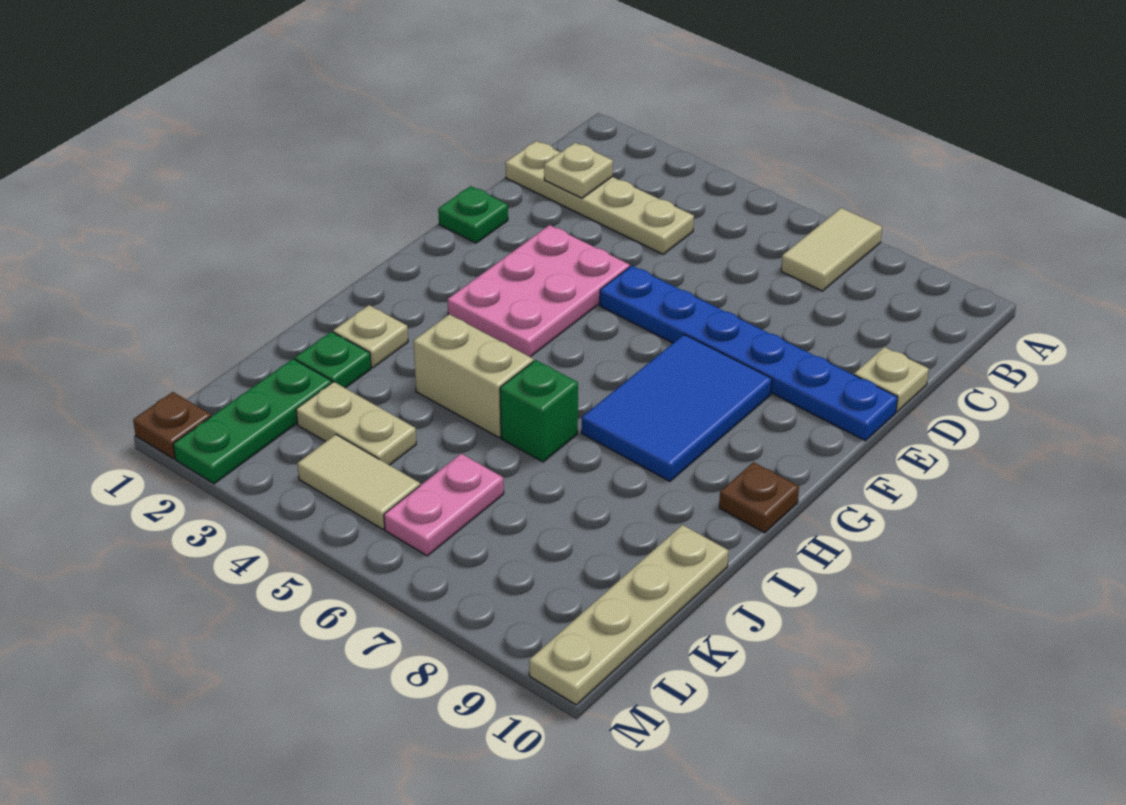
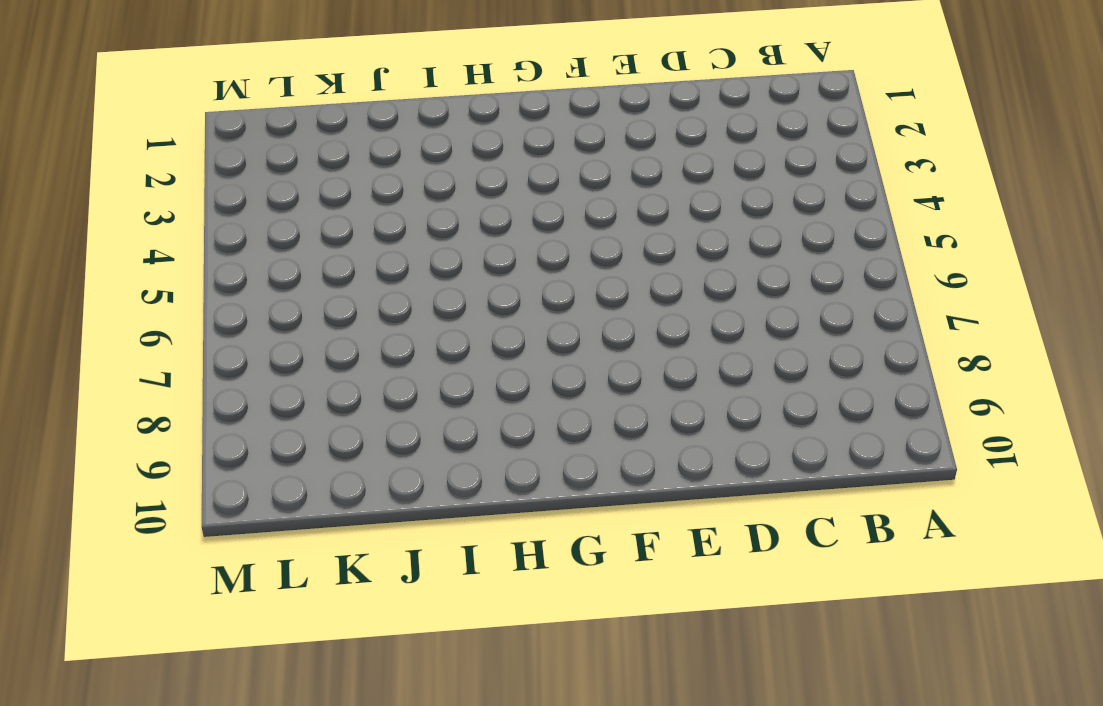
none -> tan 1x2 tile [781,208,882,291]
none -> tan 1x4 plate [505,141,694,254]
none -> tan 1x1 plate [854,347,929,412]

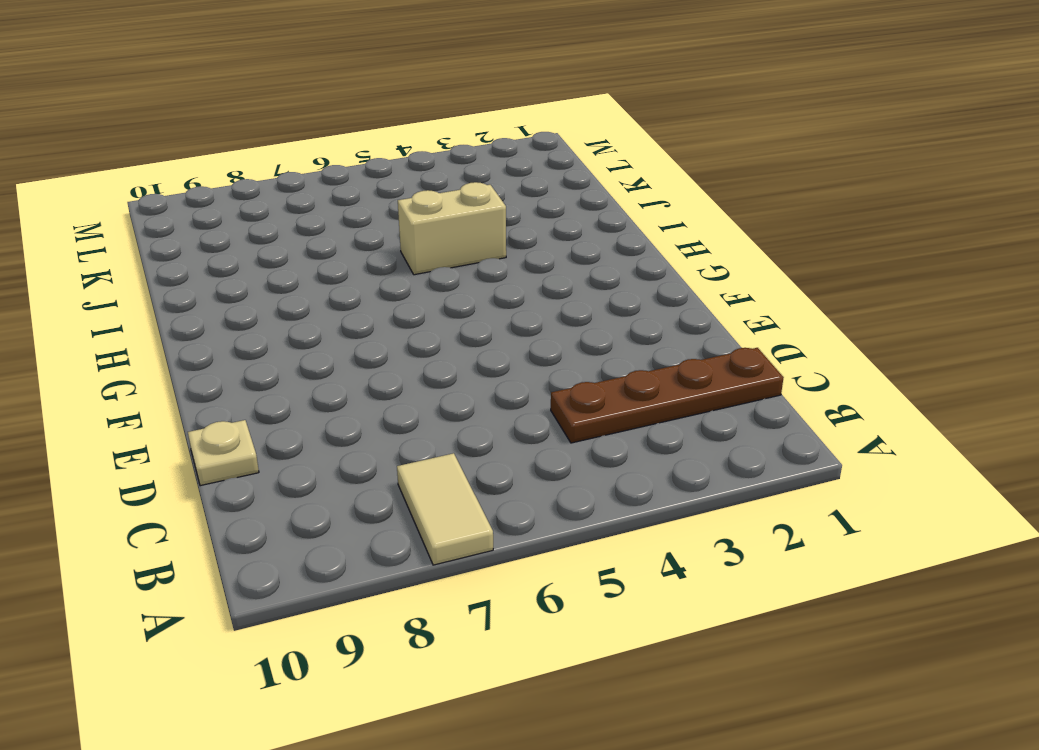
brown 1x4 plate [551,348,784,443] -> tan 1x4 plate [505,141,694,254]
none -> green 1x1 plate [438,186,508,243]
none -> pink 2x3 plate [447,225,630,357]
none -> blue 1x6 plate [600,266,898,441]

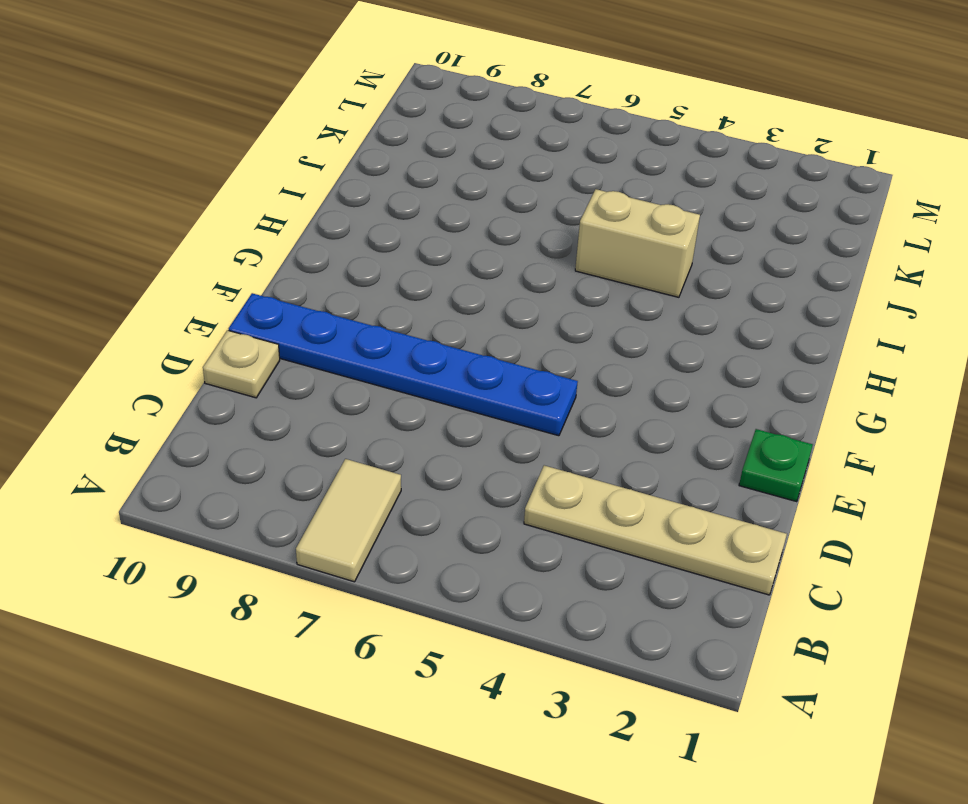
none -> pink 2x3 plate [447,225,630,357]
none -> blue 2x3 tile [582,334,772,481]
none -> brown 1x1 plate [719,462,799,533]

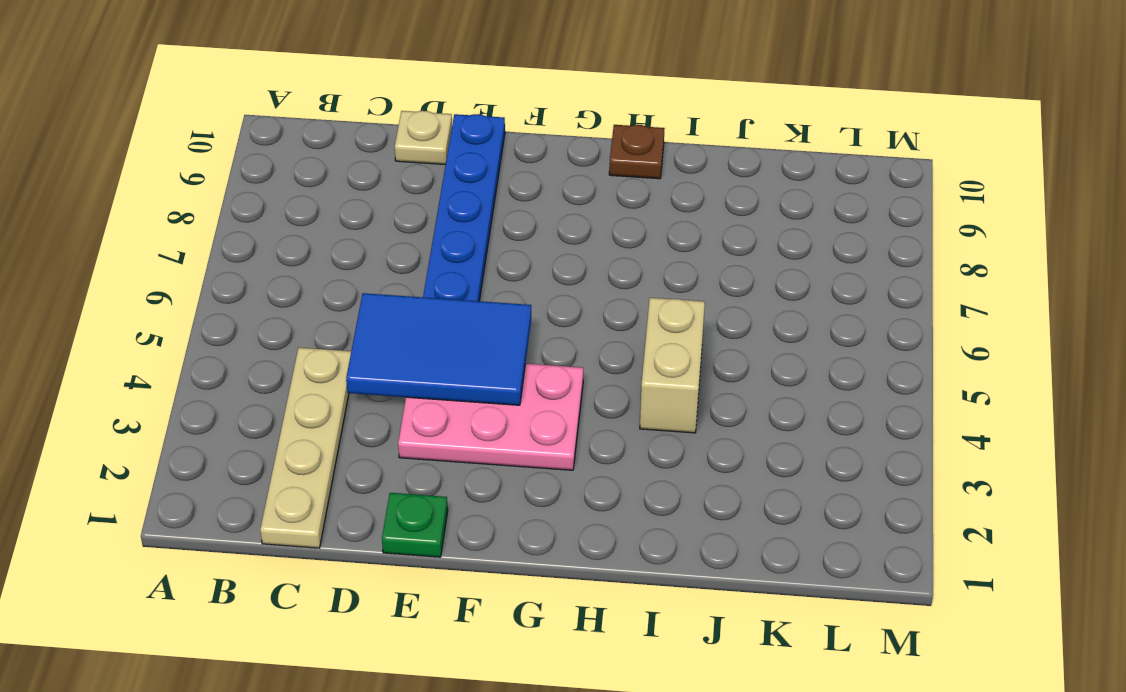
blue 2x3 tile [346,293,531,405] -> blue 2x3 tile moved to [582,334,772,481]
none -> tan 1x2 tile [781,208,882,291]
none -> tan 1x1 plate [333,305,408,368]
none -> green 1x1 brick [500,360,578,462]

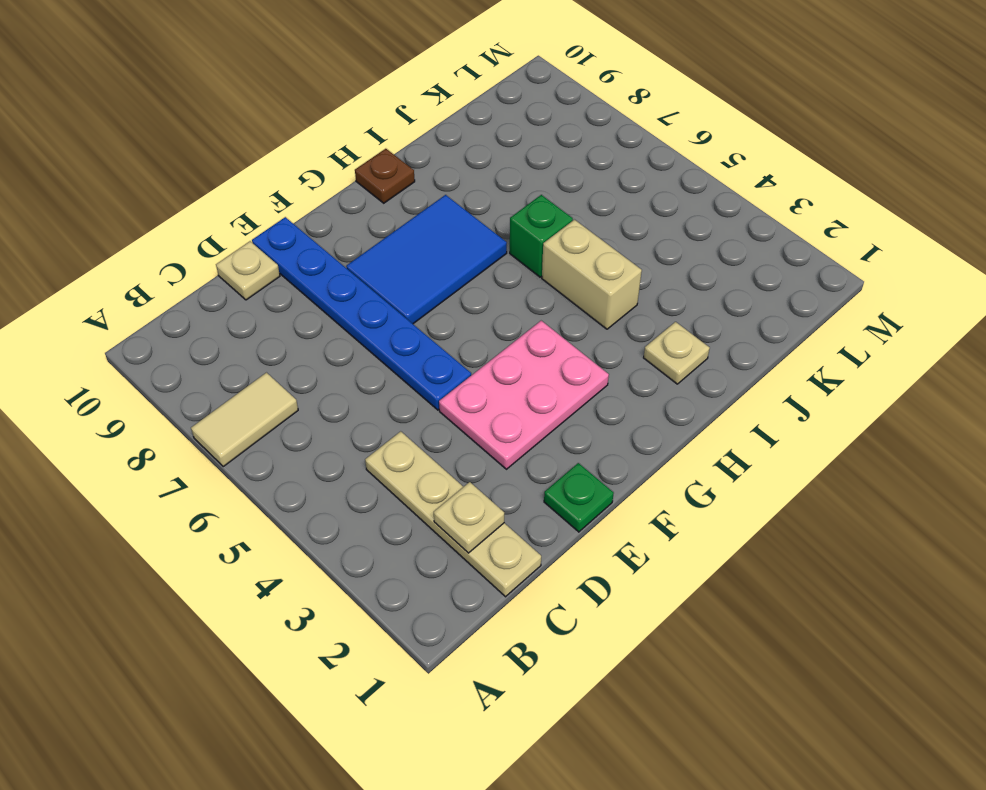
none -> green 1x1 plate [295,332,371,388]
none -> tan 1x4 plate [529,525,729,705]
none -> green 1x3 plate [173,359,332,484]

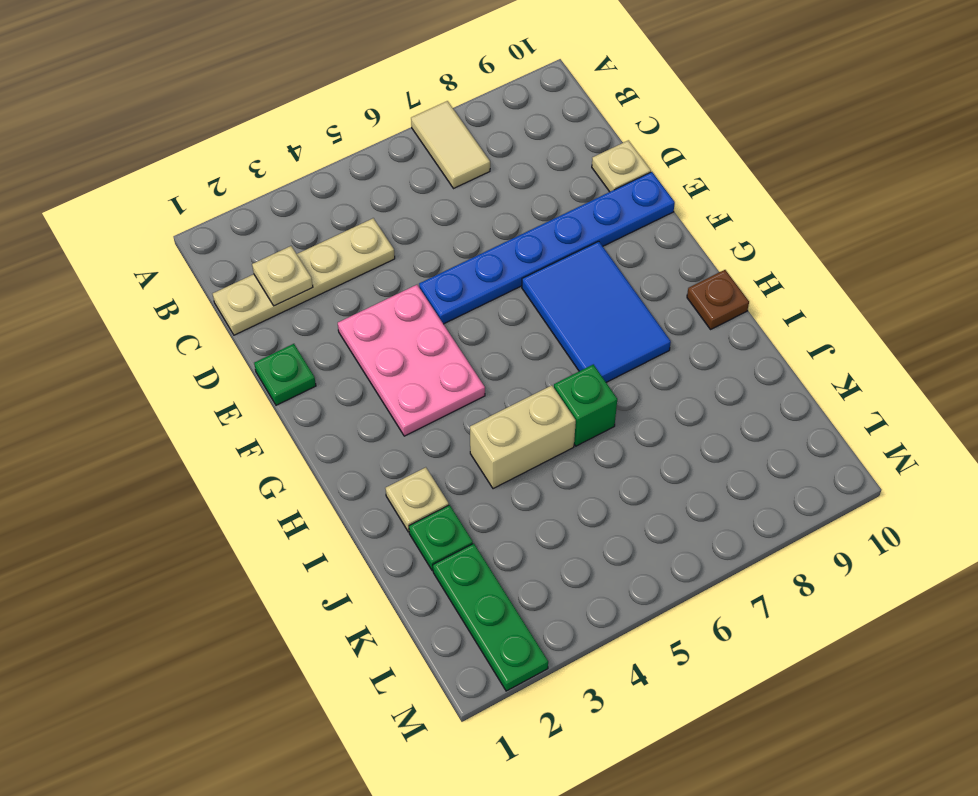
none -> tan 1x4 plate [529,525,729,705]
none -> tan 1x2 plate [296,382,416,465]
none -> pink 1x2 plate [384,454,504,556]

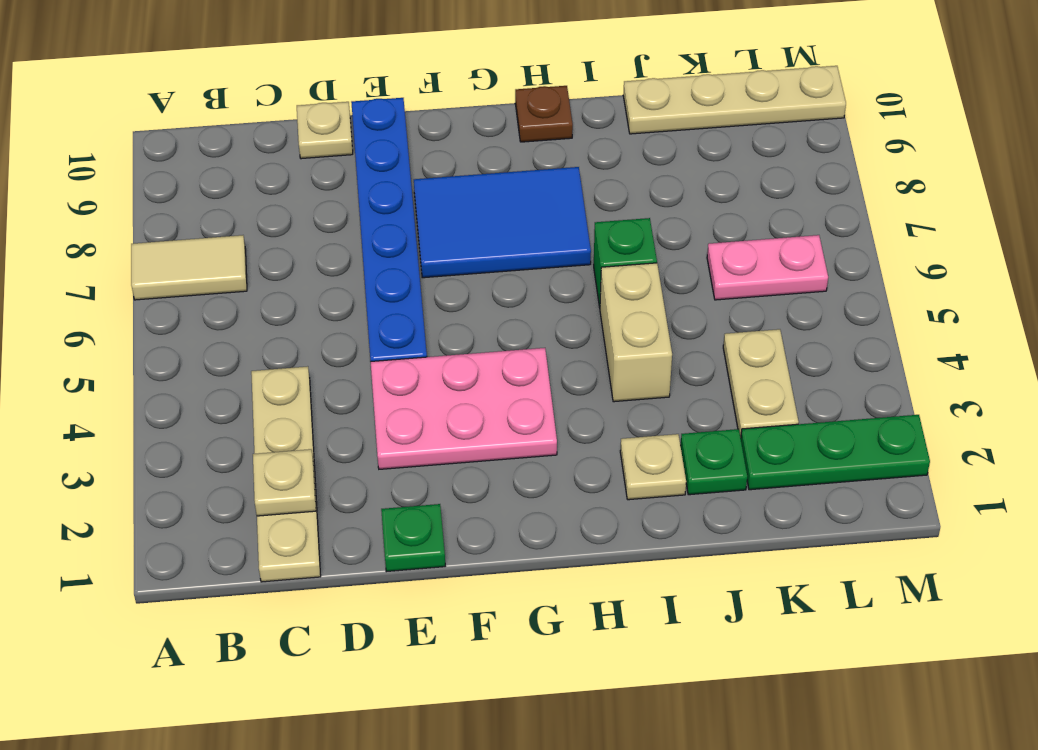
none -> tan 1x2 tile [297,435,420,529]
none -> brown 1x1 plate [133,392,211,459]

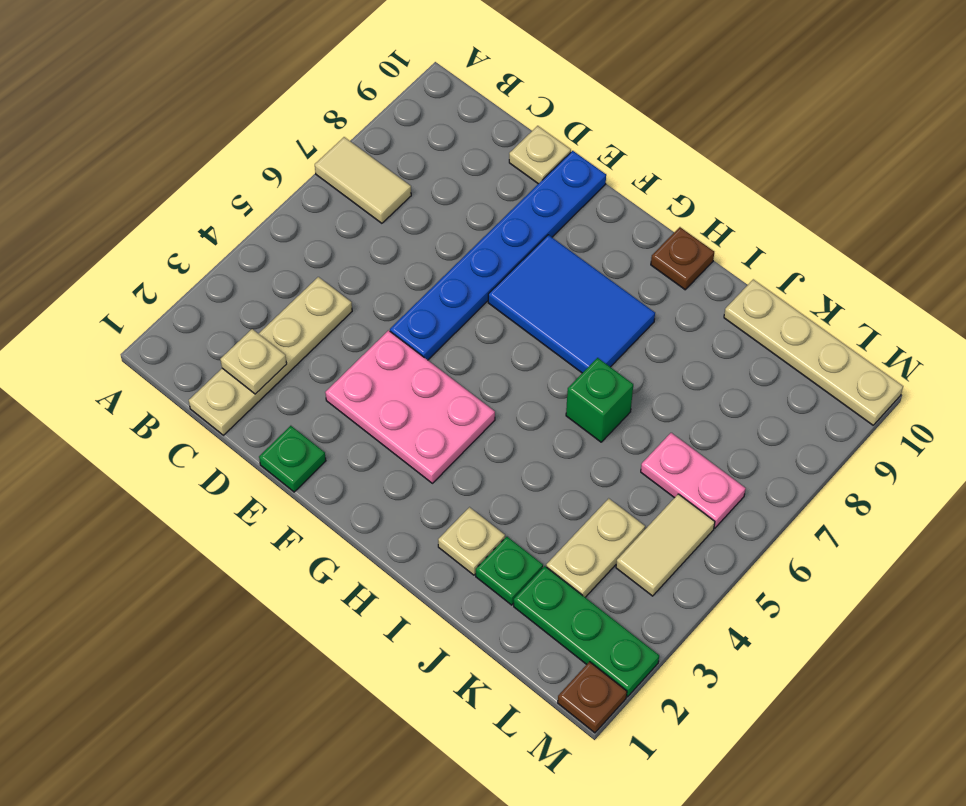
none -> tan 1x2 brick [413,314,533,438]

